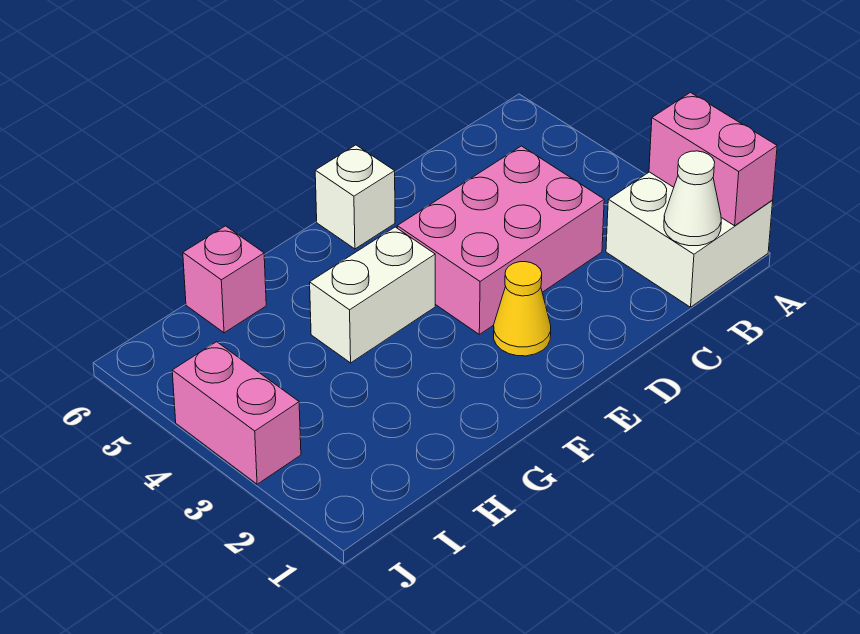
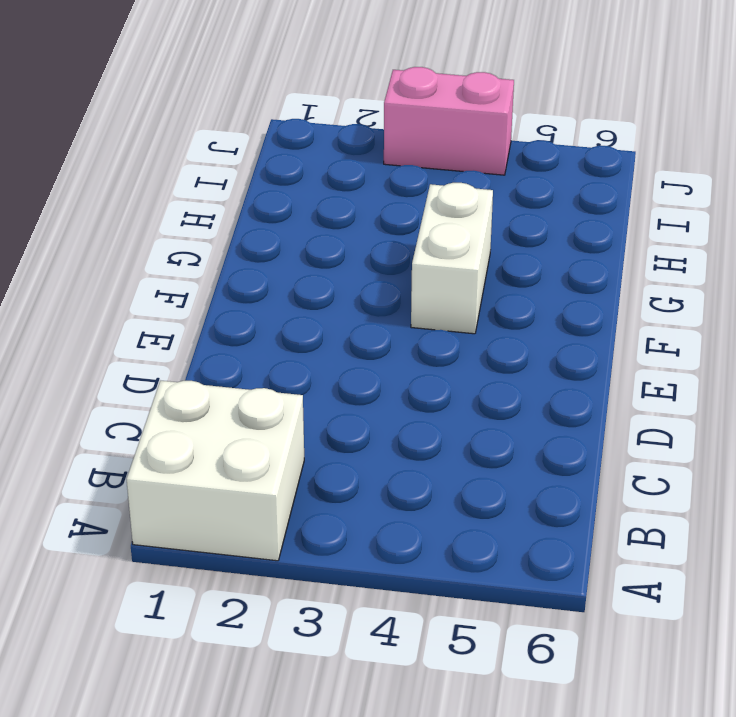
none -> pink 2x3 brick [397,146,604,334]
none -> yellow 1x1 cone [494,262,551,356]

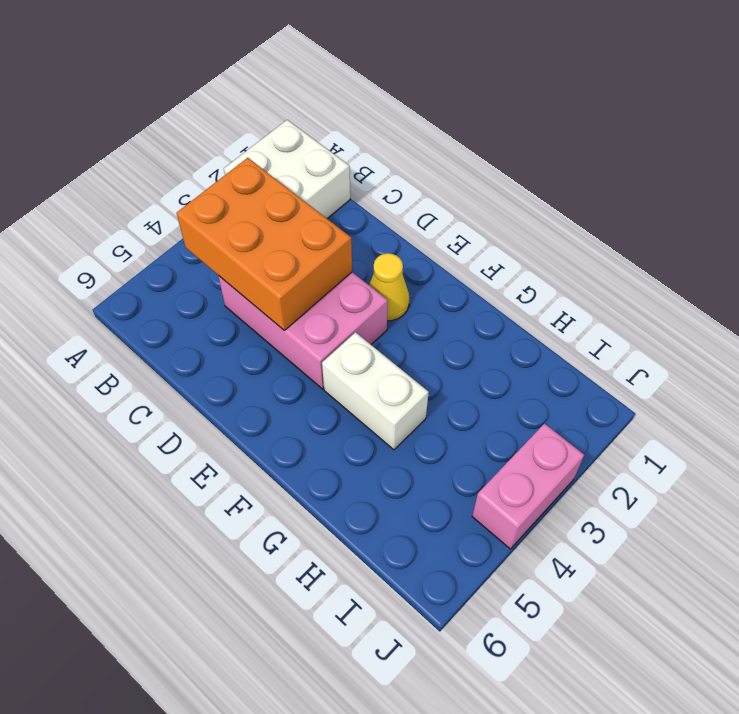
orange 2x3 brick [177,158,352,330] -> none
none -> white 1x1 brick [315,145,395,249]
none -> pink 1x1 brick [183,226,266,333]

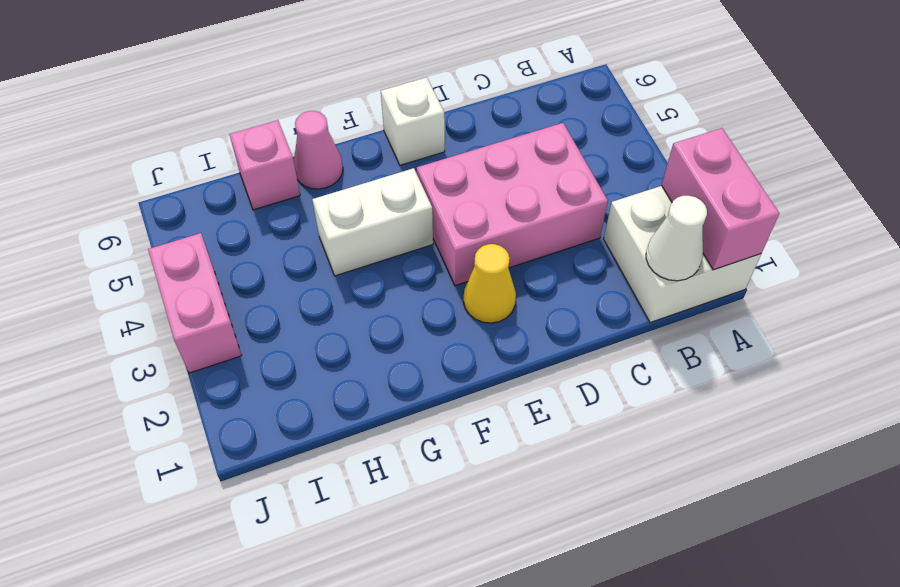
pink 1x1 cone [294,111,343,189] -> none

